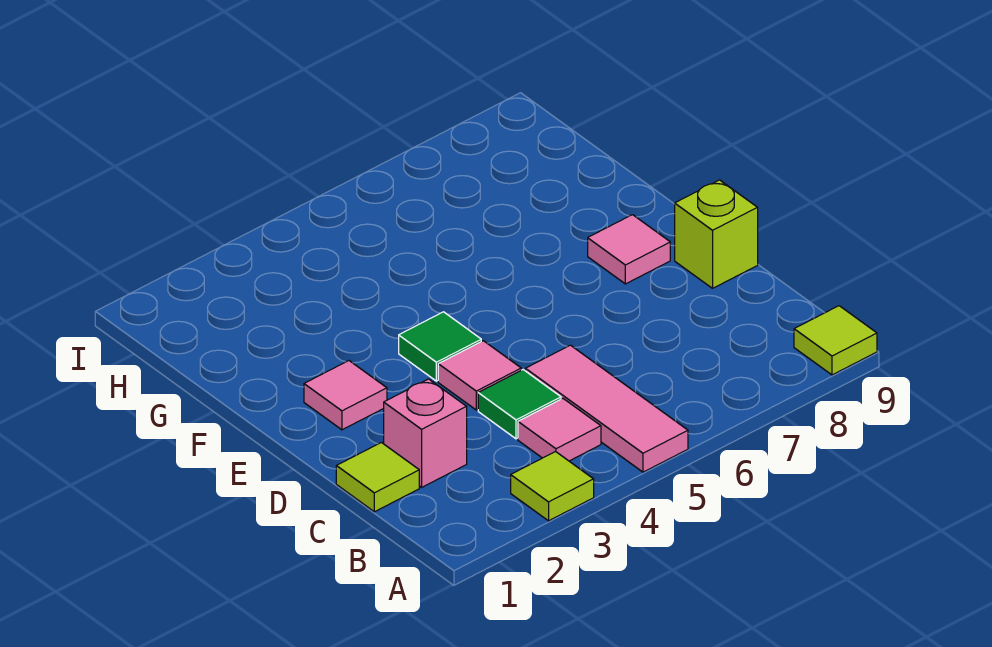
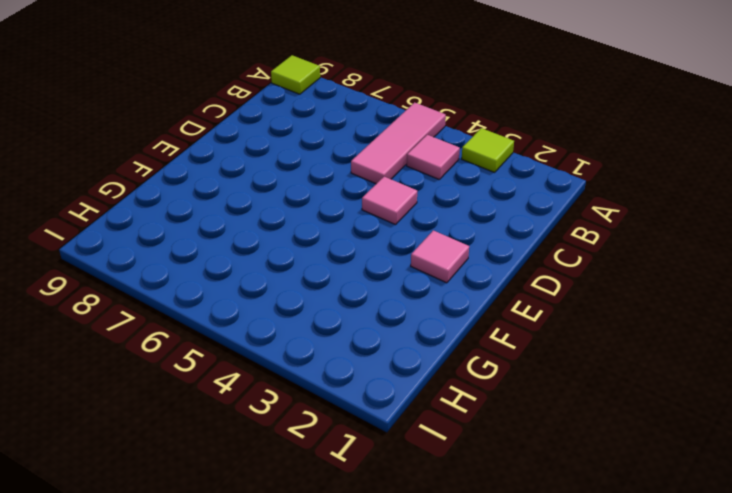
none -> lime 1x1 tile [336,443,419,512]
none -> pink 1x1 brick [384,379,467,487]
none -> green 1x1 tile [478,370,561,439]

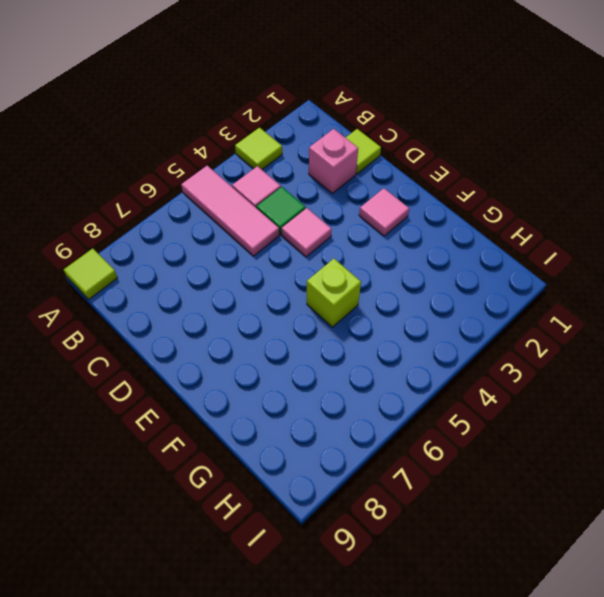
lime 1x1 brick [307,259,361,327] -> lime 1x1 brick moved to [675,180,758,288]
none -> green 1x1 tile [399,312,481,381]
none -> pink 1x1 tile [588,215,670,284]

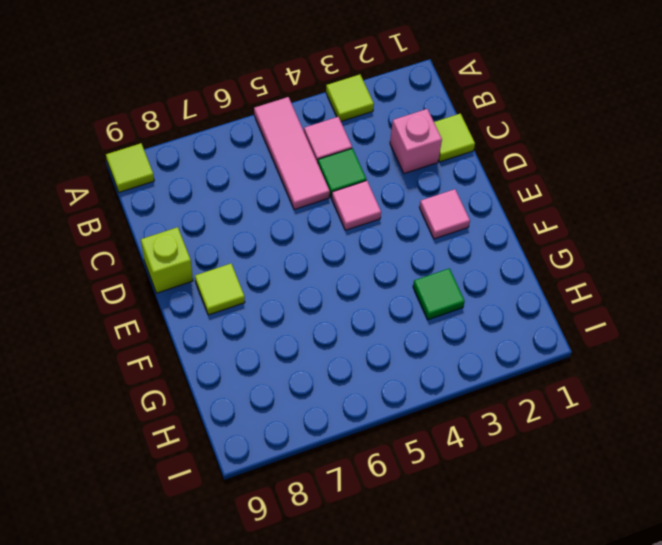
lime 1x1 tile [195,264,245,315] -> pink 1x1 tile [588,215,670,284]
green 1x1 tile [413,268,465,320] -> green 1x1 tile moved to [399,312,481,381]

